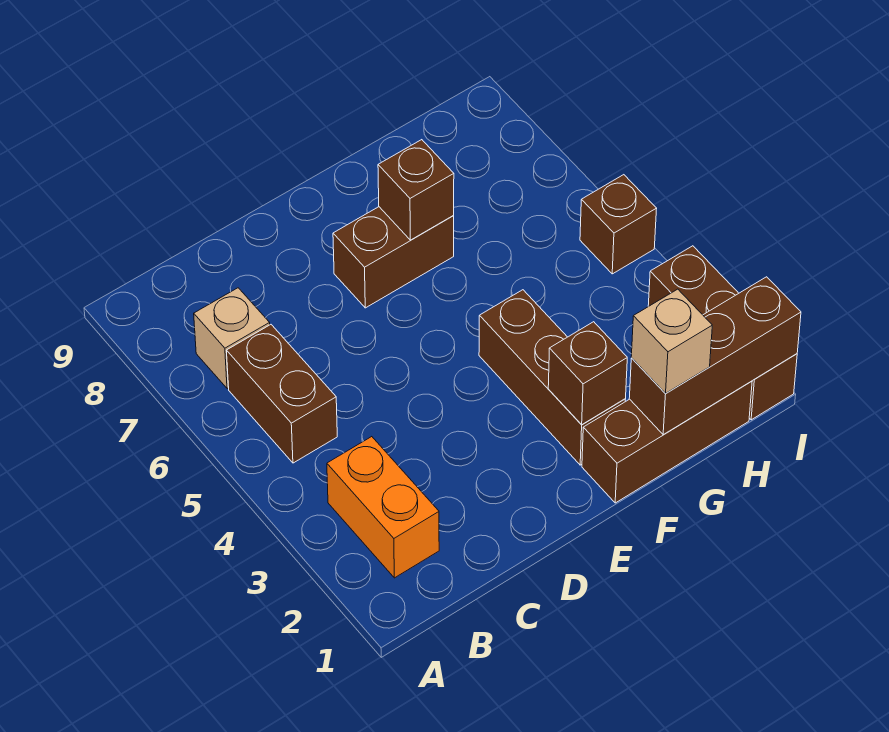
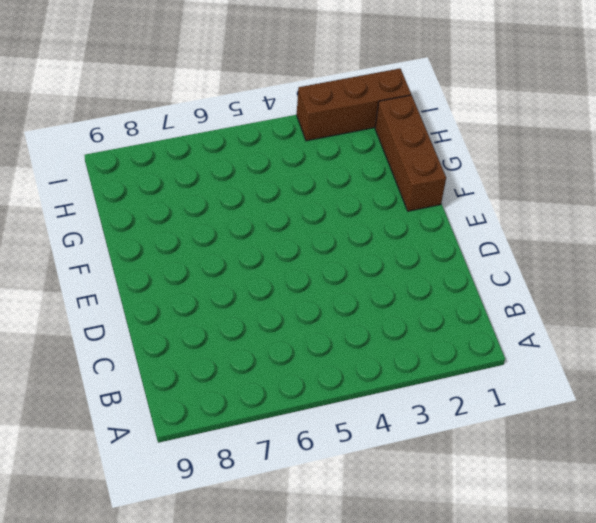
none -> orange 1x2 brick [327,437,439,578]
none -> brown 1x2 brick [227,325,337,463]
none -> tan 1x1 brick [194,288,270,389]

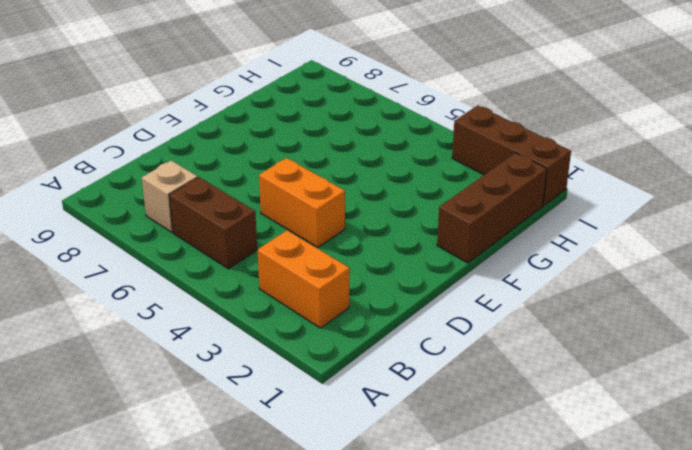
orange 1x2 brick [259,158,345,247] -> none
none -> brown 1x2 brick [333,207,454,308]
none -> brown 1x3 brick [479,290,625,465]
none -> brown 1x1 brick [580,175,657,274]

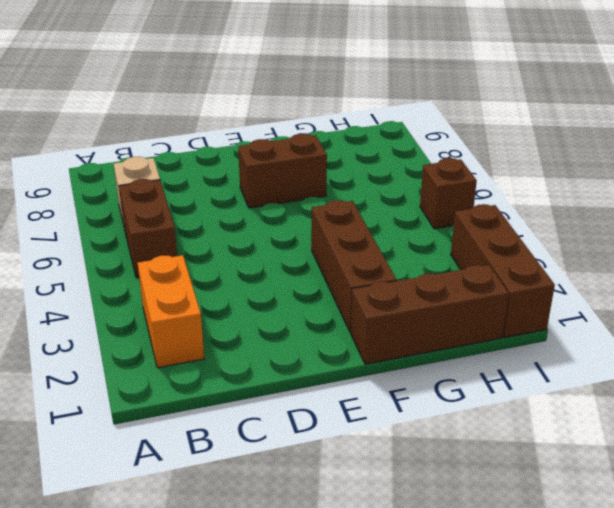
none -> brown 1x1 brick [548,322,627,425]
none -> brown 1x1 brick [378,140,454,240]
none -> brown 1x3 brick [629,277,801,435]

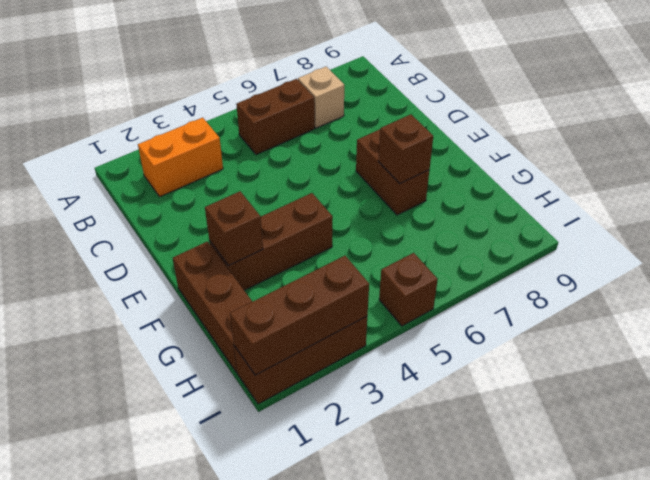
brown 1x3 brick [230,256,369,375] -> brown 1x3 brick turned to [629,277,801,435]
none -> tan 1x1 brick [631,289,712,393]

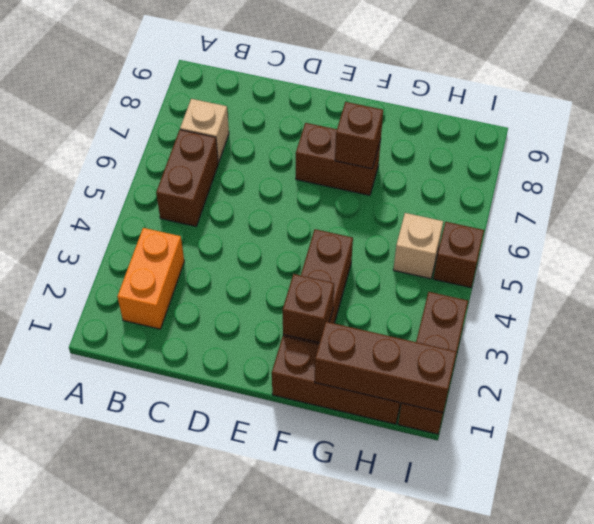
tan 1x1 brick [393,213,443,279] -> tan 1x1 brick moved to [631,289,712,393]

